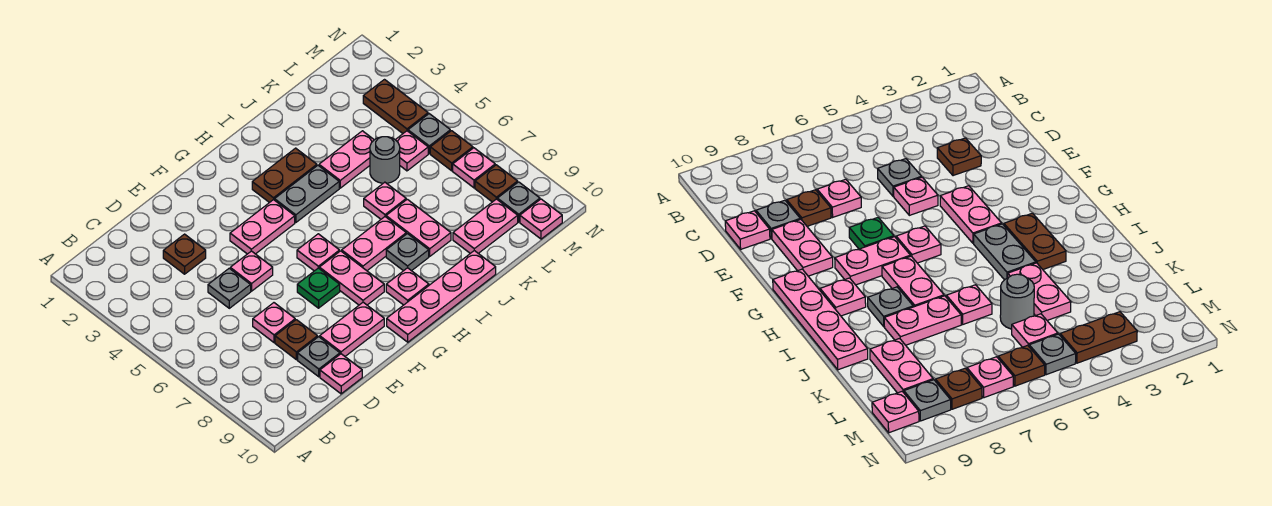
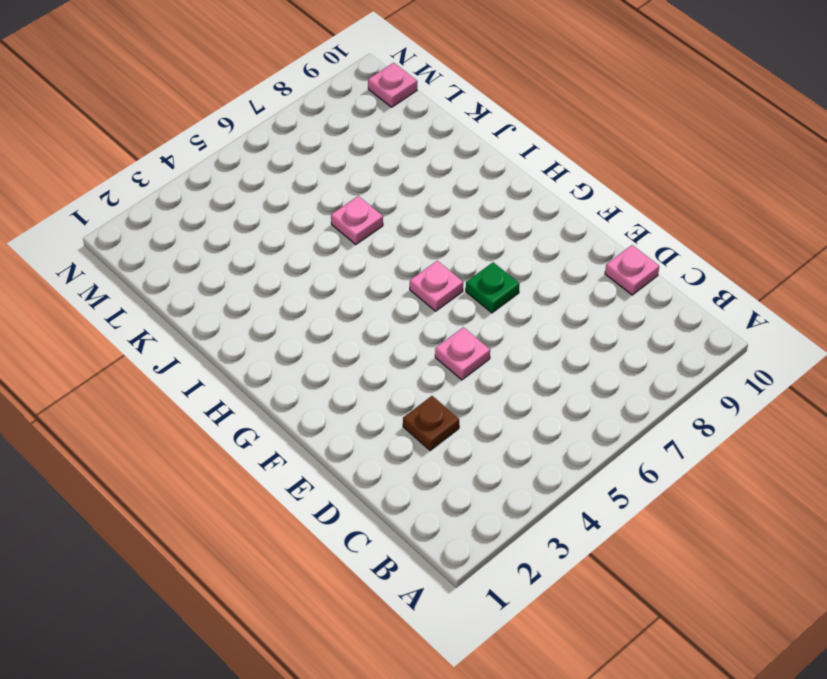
none -> grey 1x1 plate [208,268,251,308]
none -> pink 1x1 plate [253,303,295,342]
none -> brown 1x1 plate [275,320,318,360]
none -> grey 1x1 plate [298,337,340,377]

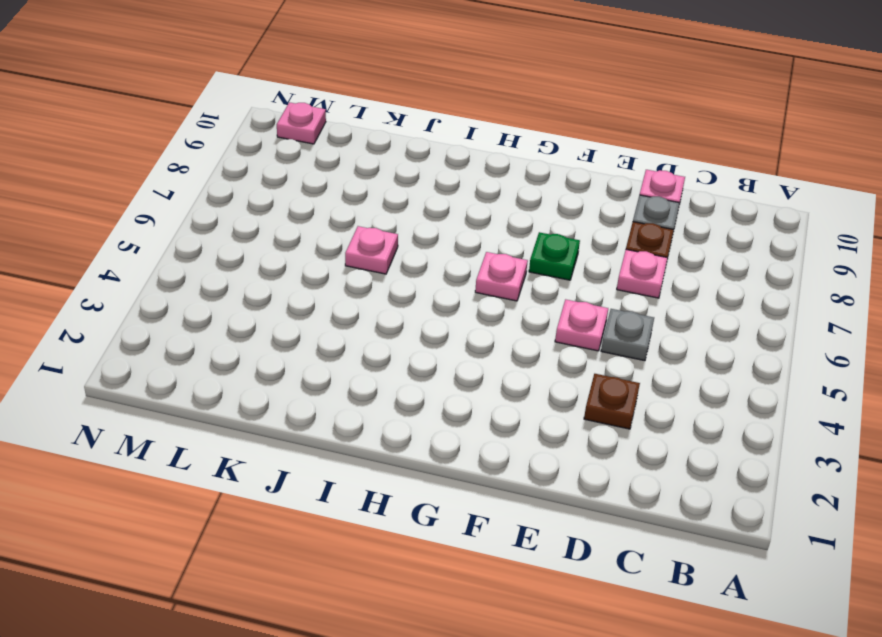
none -> pink 1x2 plate [320,302,384,356]
none -> pink 1x2 plate [230,200,295,254]
none -> pink 1x2 plate [319,251,384,305]
none -> pink 1x4 plate [387,251,496,342]

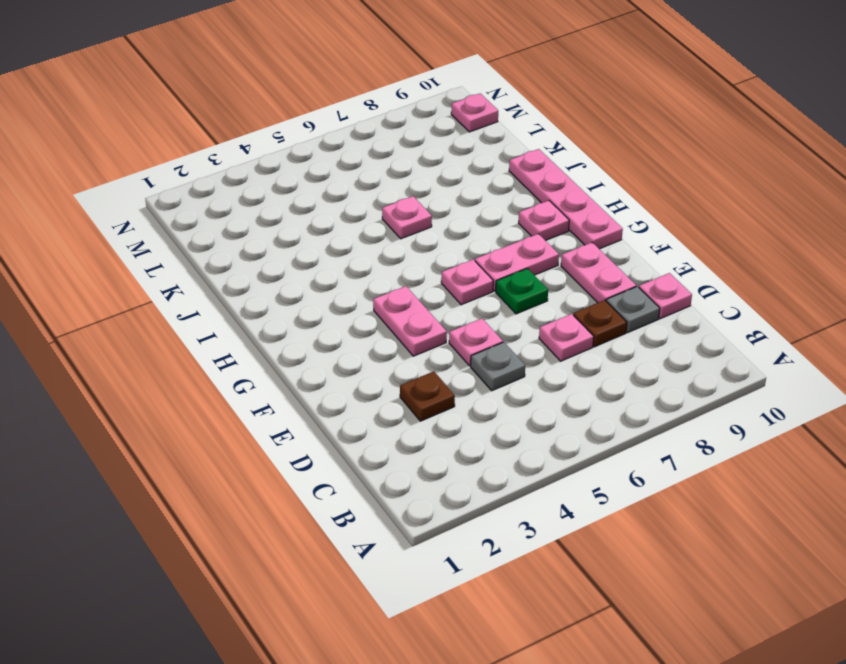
none -> brown 1x2 plate [252,148,317,203]
none -> grey 1x2 plate [275,165,339,222]
none -> pink 1x2 plate [342,217,406,271]
none -> grey 1x1 plate [386,234,429,271]

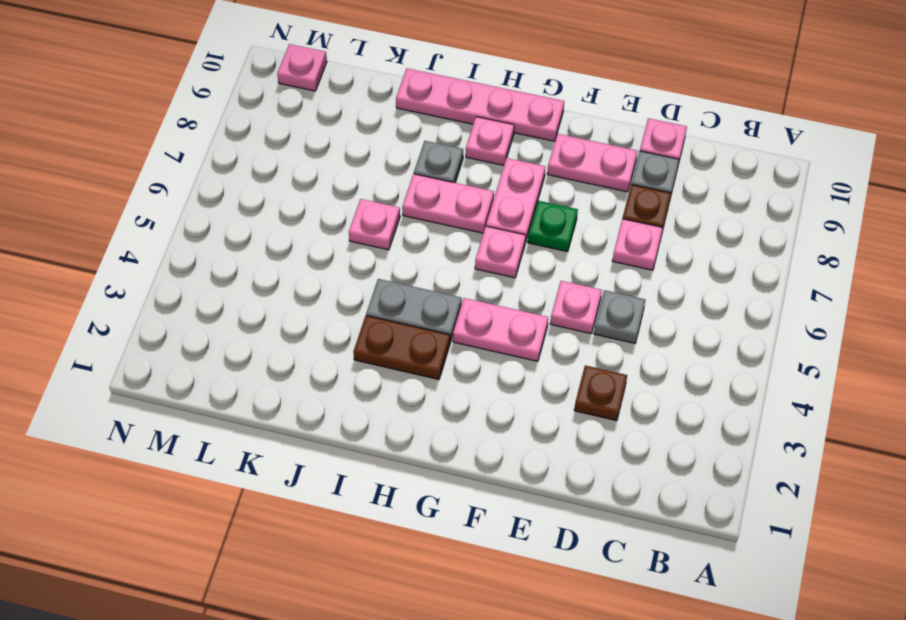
none -> pink 1x2 plate [319,131,374,188]
none -> pink 1x2 plate [386,199,451,256]
none -> grey 1x1 round brick [370,137,400,183]
none -> pink 1x2 plate [453,199,518,253]

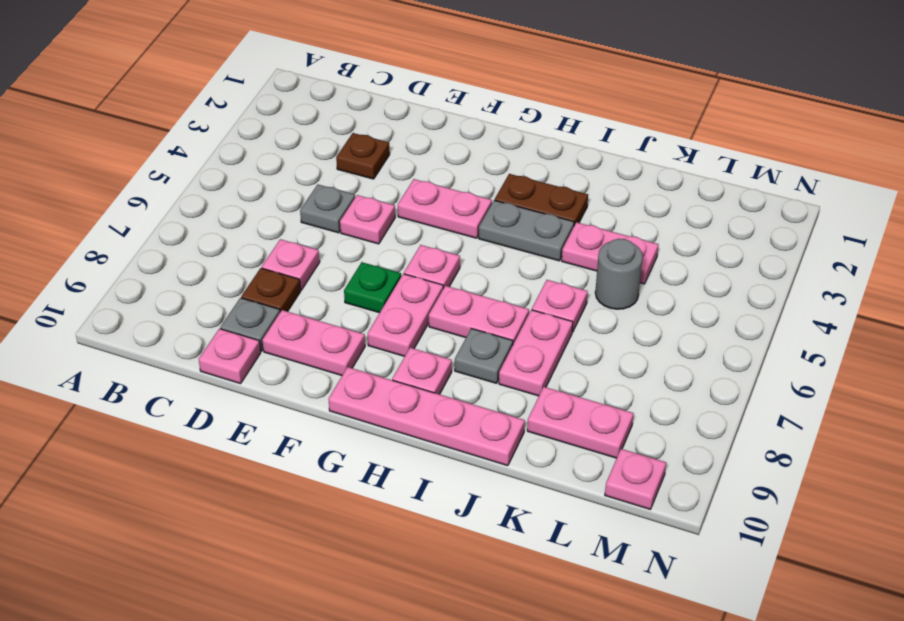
none -> pink 1x1 plate [396,131,428,171]
none -> brown 1x2 plate [363,80,428,133]
none -> grey 1x1 plate [408,114,450,154]
none -> brown 1x1 plate [430,131,473,171]

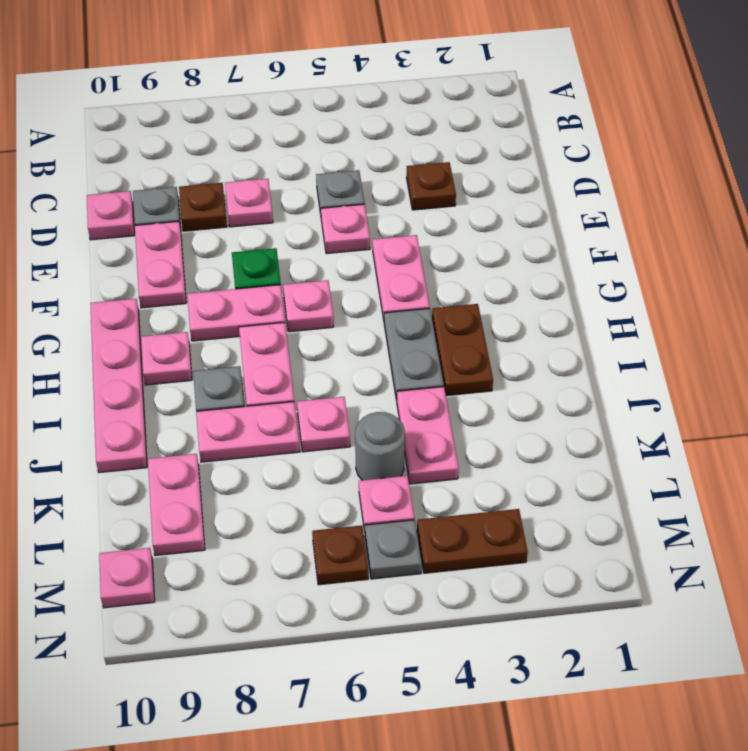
none -> pink 1x1 plate [453,148,495,188]
none -> brown 1x1 plate [475,165,518,202]
none -> grey 1x1 plate [497,182,540,222]

